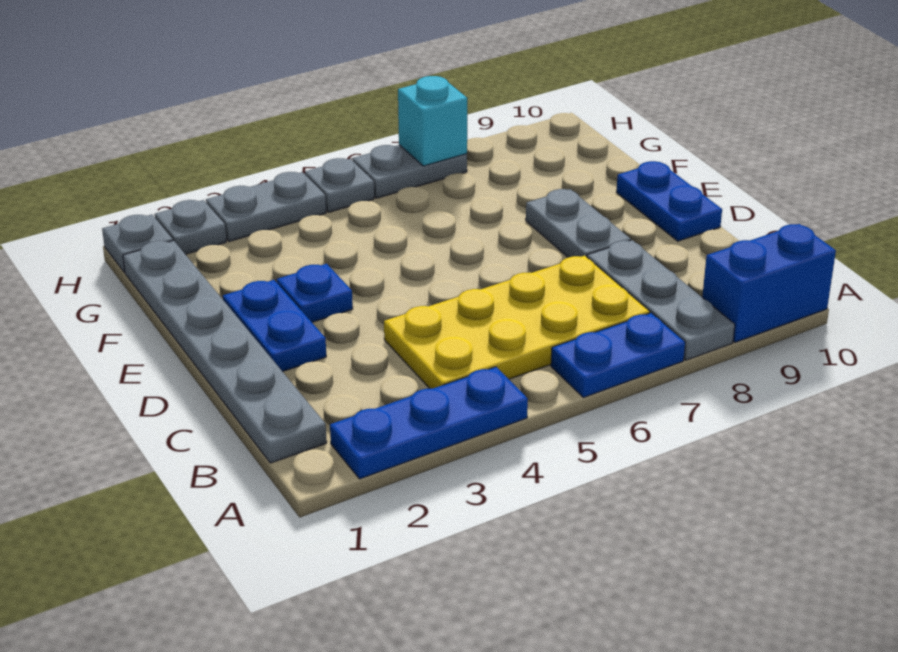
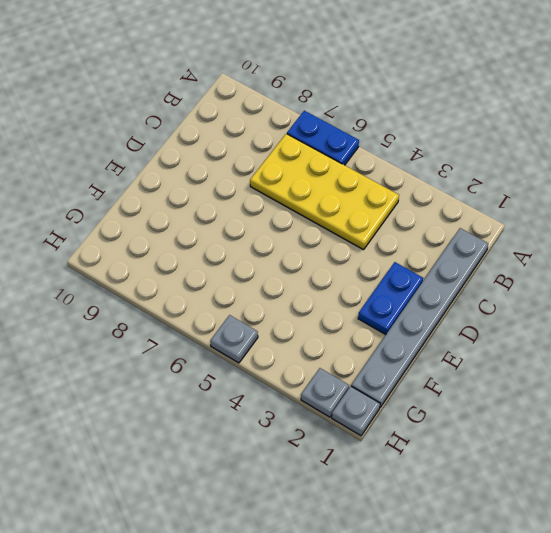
none -> blue 1x3 plate [330,367,528,479]
none -> grey 1x3 plate [587,240,735,360]
none -> blue 1x2 brick [702,224,836,342]

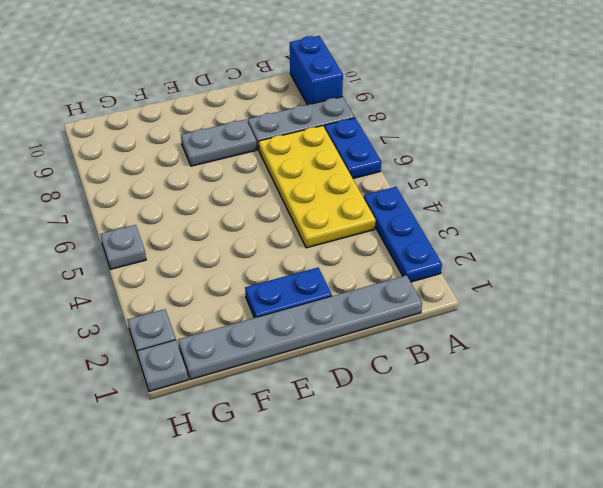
none -> blue 1x2 plate [617,161,722,241]
none -> blue 1x1 plate [277,264,353,322]
none -> grey 1x2 plate [206,172,326,242]

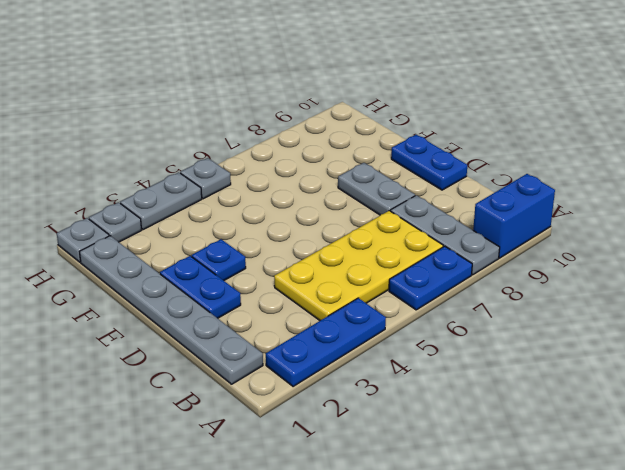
none -> grey 1x2 plate [352,145,467,198]
none -> cyan 1x1 brick [398,76,467,166]

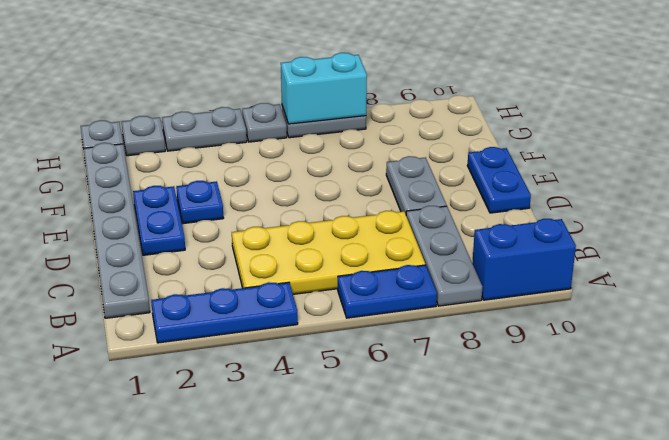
cyan 1x2 brick [281,53,367,124] -> cyan 1x1 brick [398,76,467,166]

